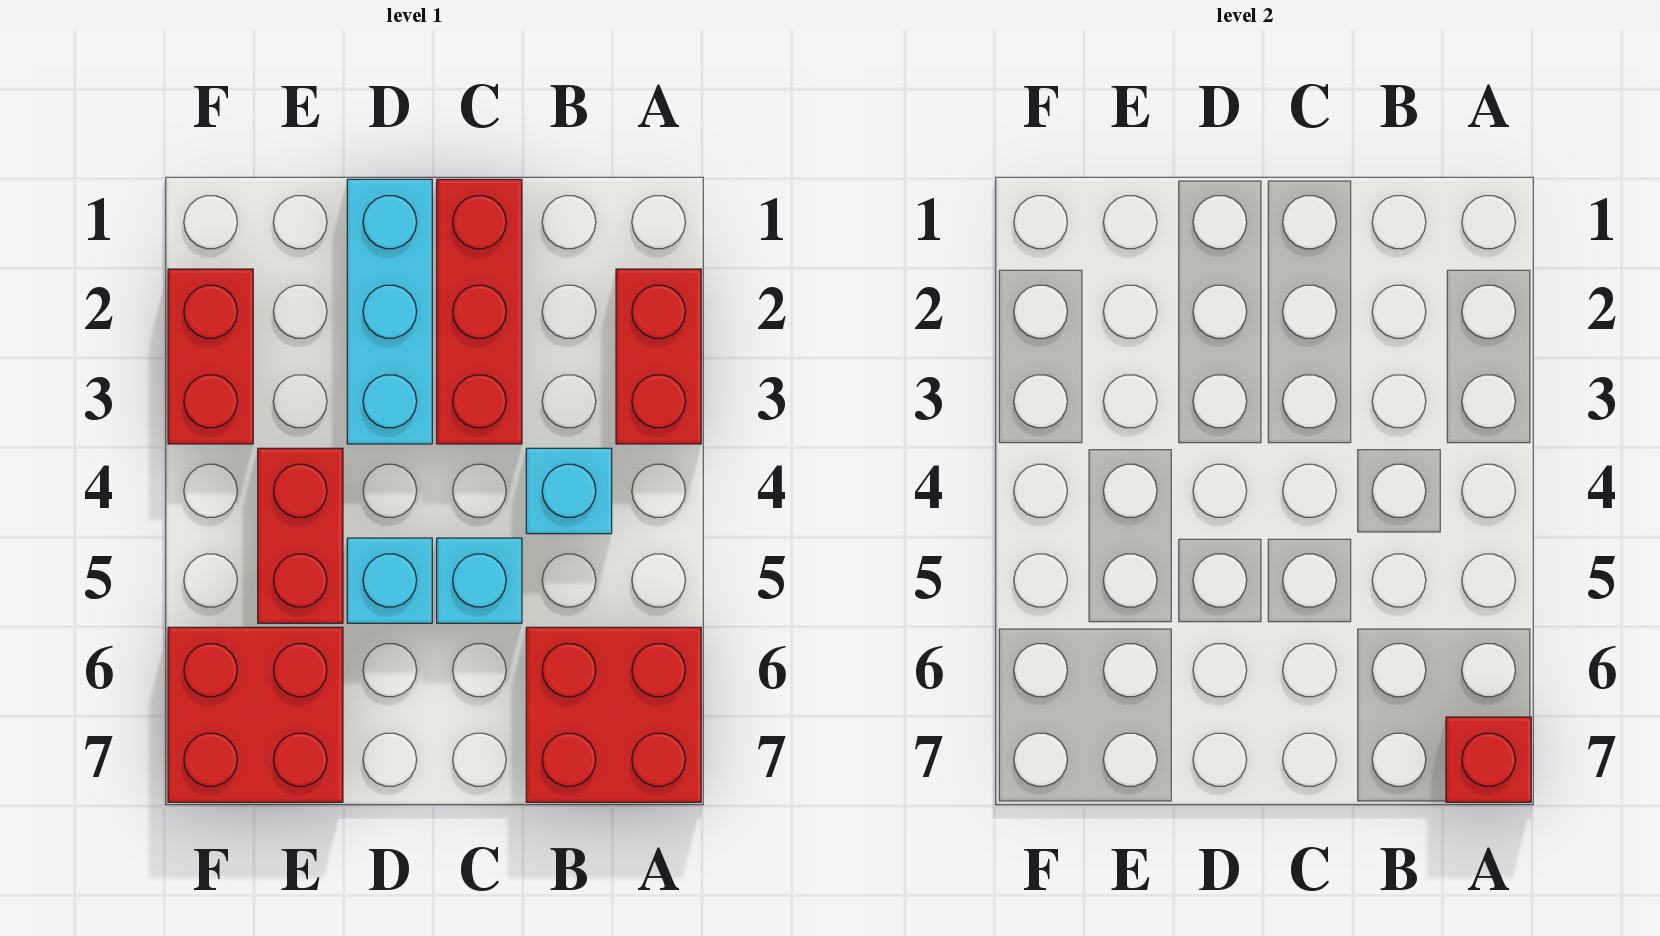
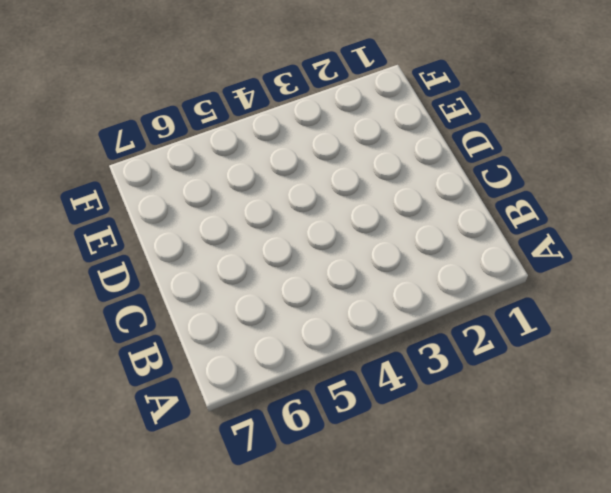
none -> red 1x2 brick [616,269,701,444]
none -> red 2x2 brick [526,627,701,802]

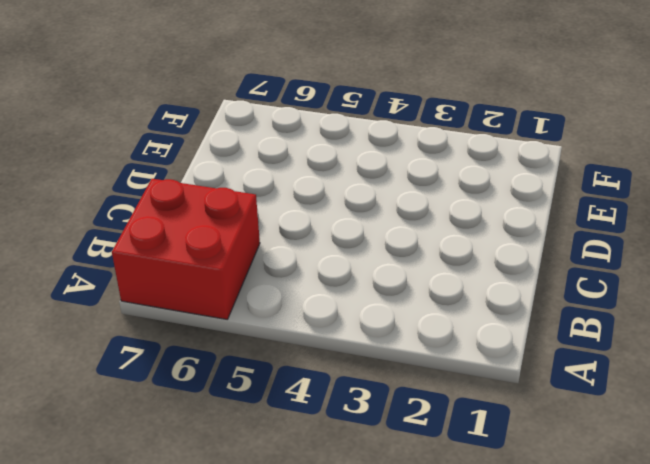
none -> red 1x2 brick [616,269,701,444]
none -> cyan 1x1 brick [526,448,612,534]

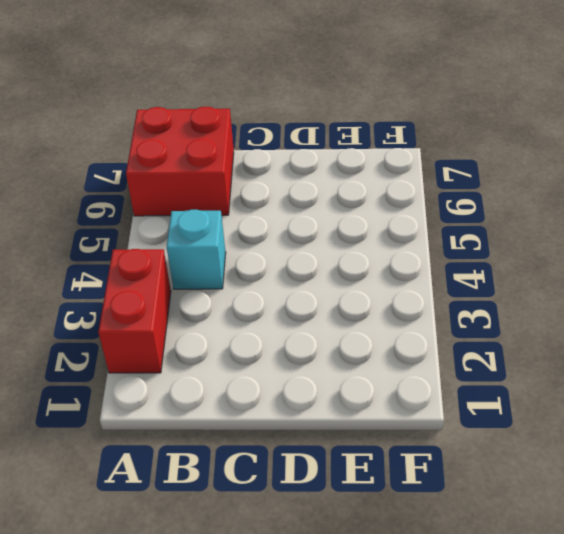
none -> red 1x3 brick [437,179,522,444]
none -> cyan 1x1 brick [437,538,522,623]

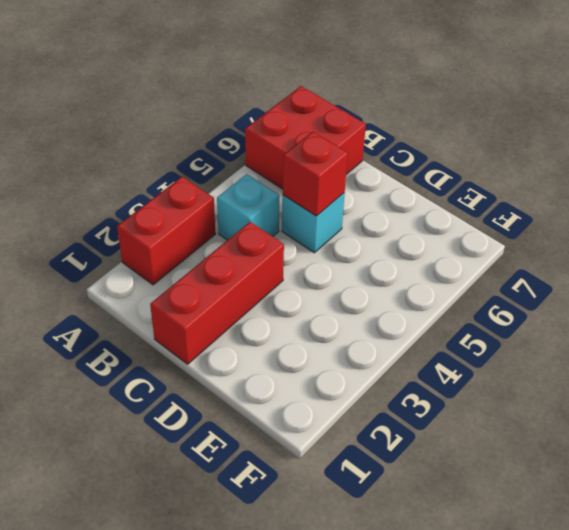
red 1x1 brick [283,132,348,216] -> red 1x1 brick moved to [1446,717,1531,802]
none -> cyan 1x3 brick [347,179,432,444]
none -> cyan 1x1 brick [347,538,432,623]

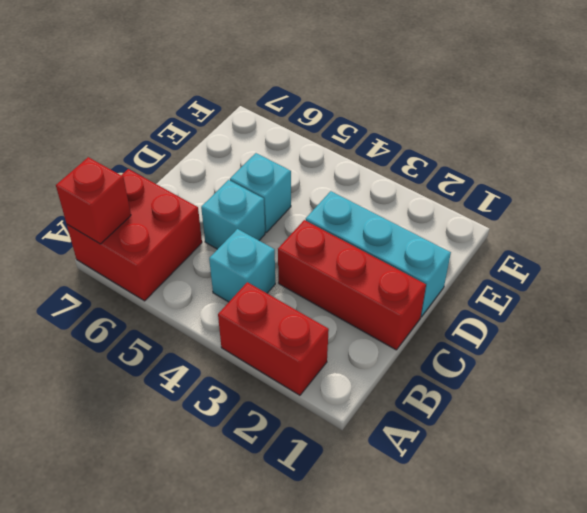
none -> red 1x2 brick [258,448,343,623]
none -> red 2x2 brick [168,627,343,802]

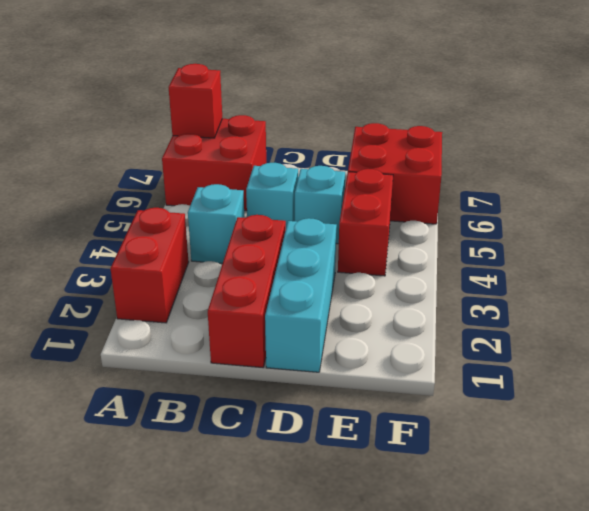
none -> red 1x2 brick [168,269,253,444]

